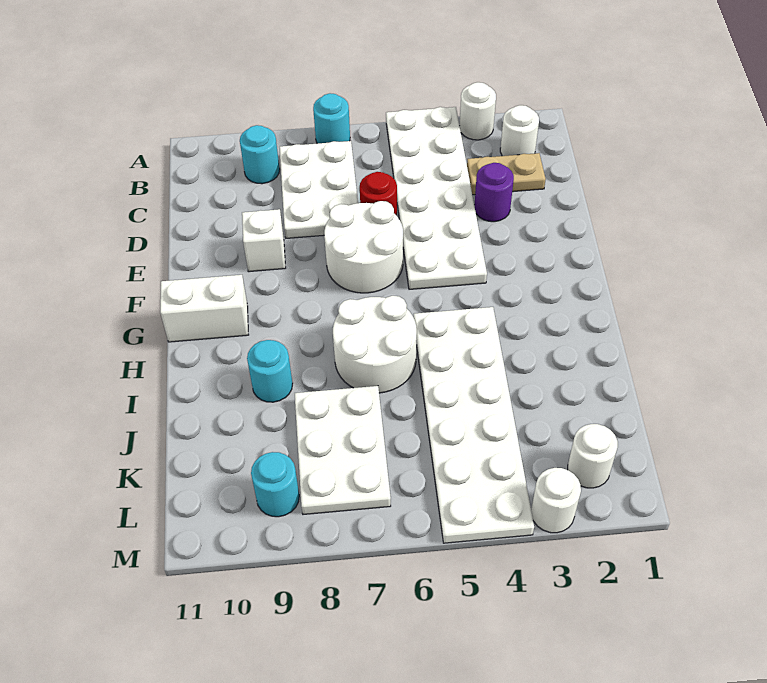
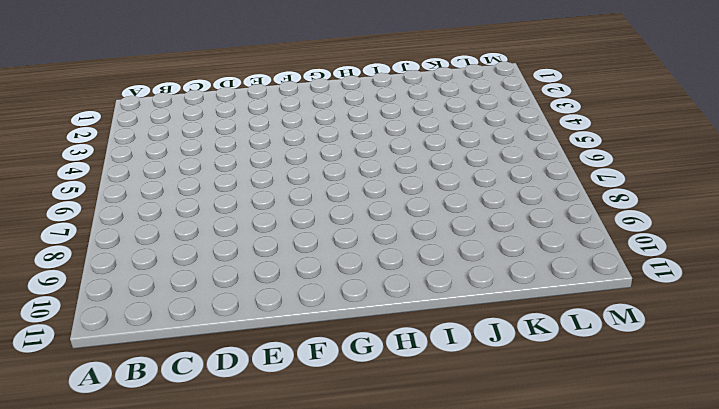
none -> white 1x1 round brick [459,82,496,140]
none -> white 2x6 plate [386,107,487,289]
none -> cyan 1x1 round brick [313,93,350,144]

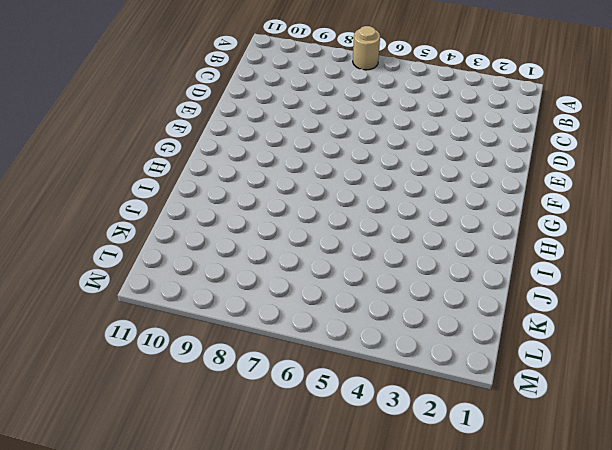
tan 1x1 round brick [353,26,380,70] -> cyan 1x1 round brick [313,93,350,144]
none -> white 1x1 round brick [459,82,496,140]
none -> white 2x6 plate [386,107,487,289]
none -> white 1x1 round brick [500,105,539,156]

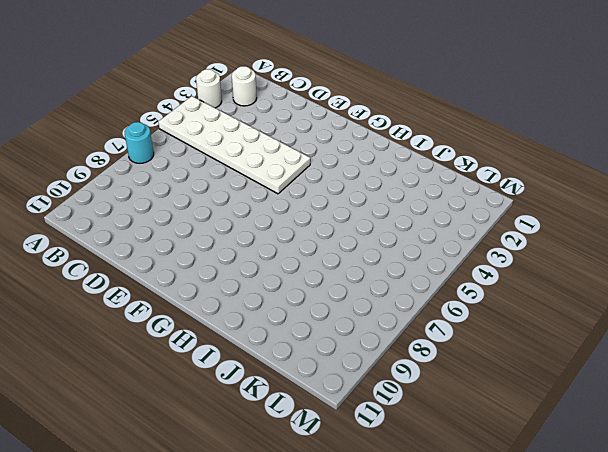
none -> white 2x3 plate [279,141,358,238]
none -> cyan 1x1 round brick [240,125,280,184]
none -> tan 1x2 plate [467,153,546,195]

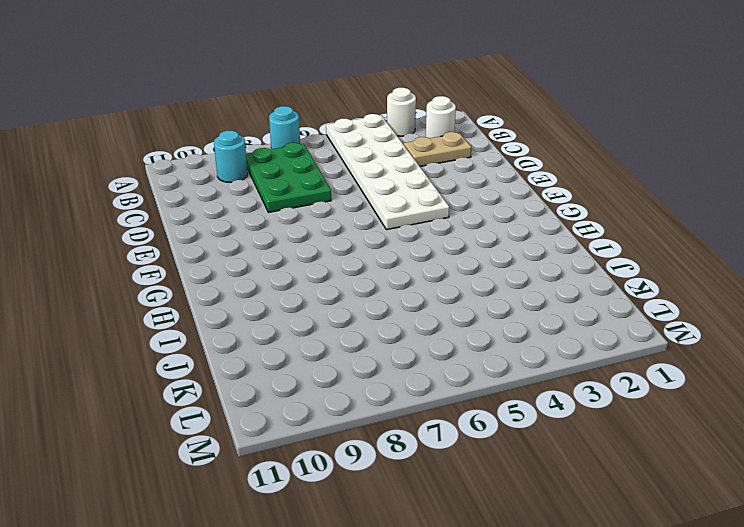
green 2x3 plate [246,143,331,212] -> white 2x3 plate [279,141,358,238]
none -> purple 1x1 round brick [474,163,514,222]
none -> red 1x1 round brick [360,172,397,216]
none -> white 2x2 round brick [324,201,403,293]

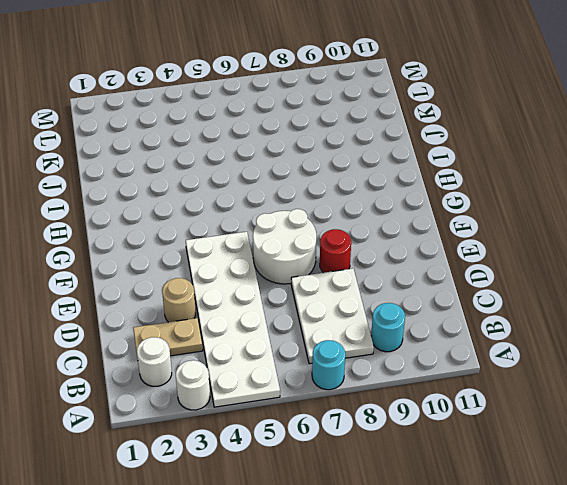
tan 1x1 round brick [162,278,196,322] -> purple 1x1 round brick [474,163,514,222]
red 1x1 round brick [320,229,351,273] -> red 1x1 round brick moved to [360,172,397,216]
none -> white 1x1 brick [242,209,286,272]
none -> white 1x2 brick [160,275,248,342]
none -> white 2x6 plate [414,307,534,543]

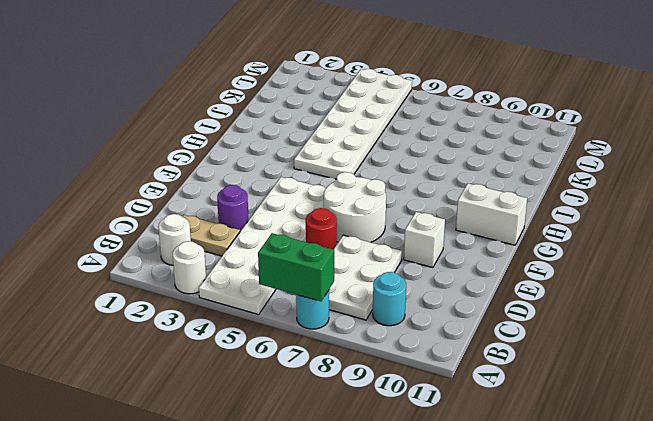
green 1x2 brick [258,233,334,301] -> none
none -> white 2x2 round brick [333,296,417,393]
none -> cyan 1x1 round brick [247,340,293,402]
none -> white 2x3 plate [295,386,391,514]

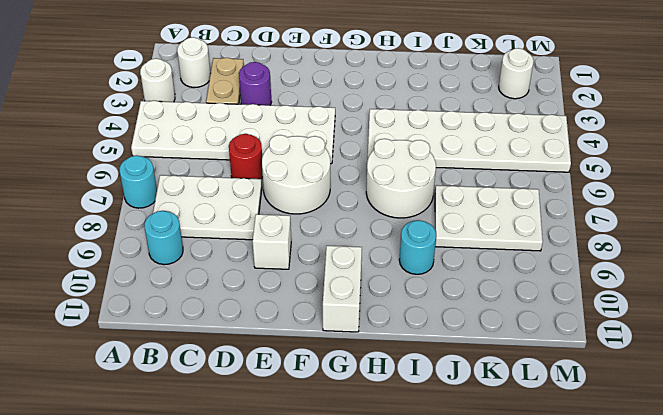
none -> cyan 1x1 round brick [251,452,299,517]
none -> white 1x1 round brick [531,468,581,533]

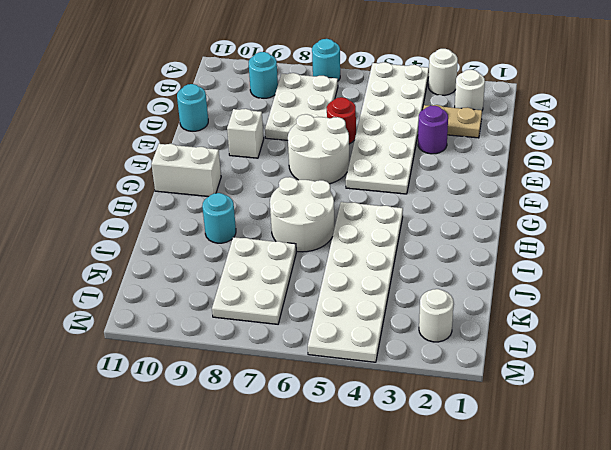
cyan 1x1 round brick [177,84,208,131] -> cyan 1x1 round brick moved to [251,452,299,517]
none -> white 1x1 round brick [531,468,581,533]

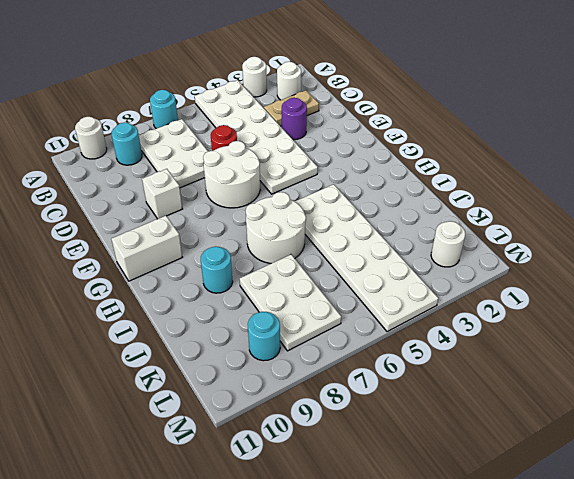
white 1x1 round brick [75,117,107,159] -> white 1x1 round brick moved to [531,468,581,533]

